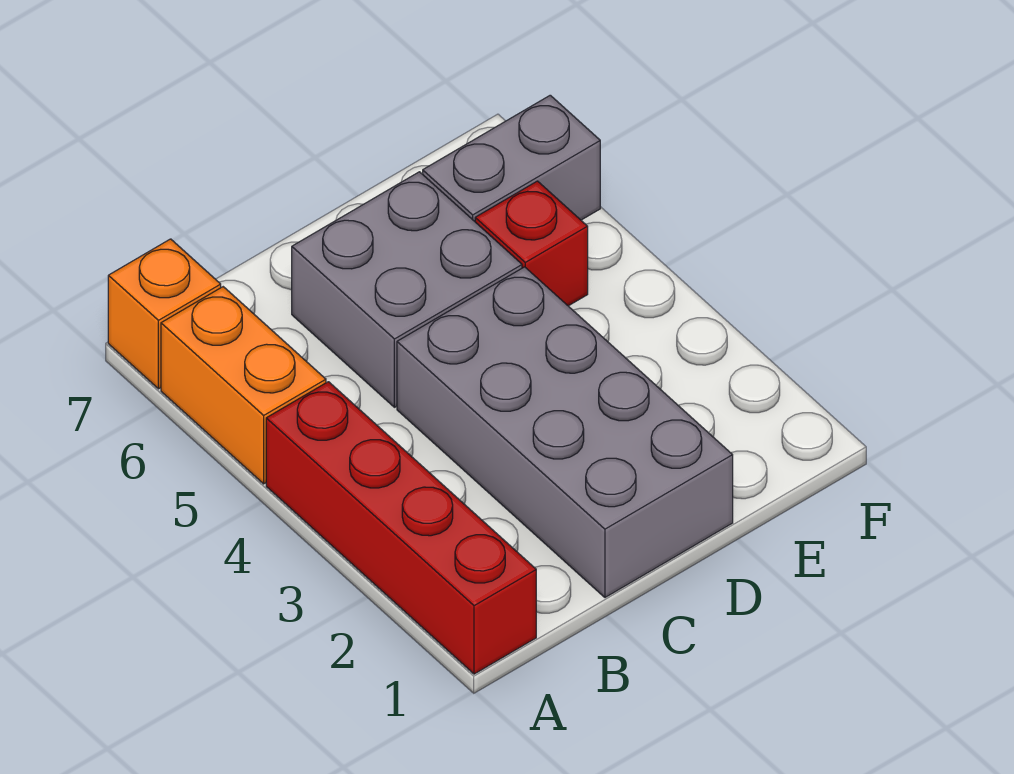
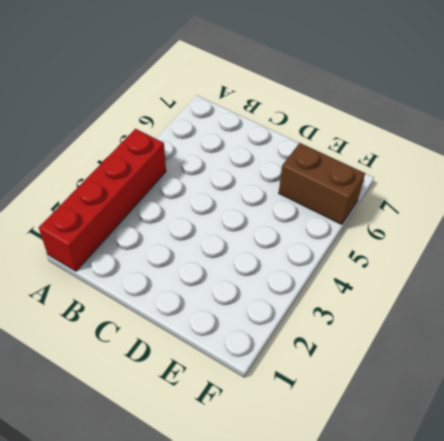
brown 1x2 brick [279,143,365,224] -> grey 1x2 brick [423,95,600,221]
none -> orange 1x2 brick [161,287,326,484]
none -> orange 1x1 brick [108,239,221,389]

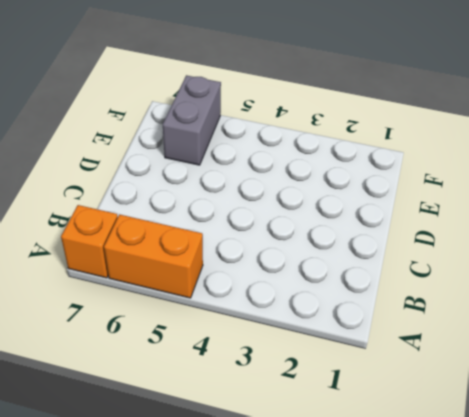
none -> red 1x4 brick [266,382,536,674]
none -> grey 2x4 brick [397,267,733,597]

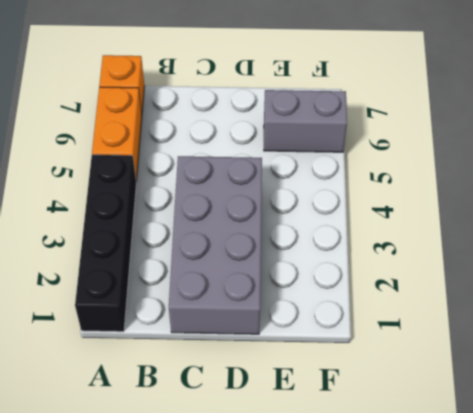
black 1x4 brick [75,155,136,332] -> red 1x4 brick [266,382,536,674]
none -> grey 2x2 brick [292,172,522,407]
none -> red 1x1 brick [475,181,588,306]

